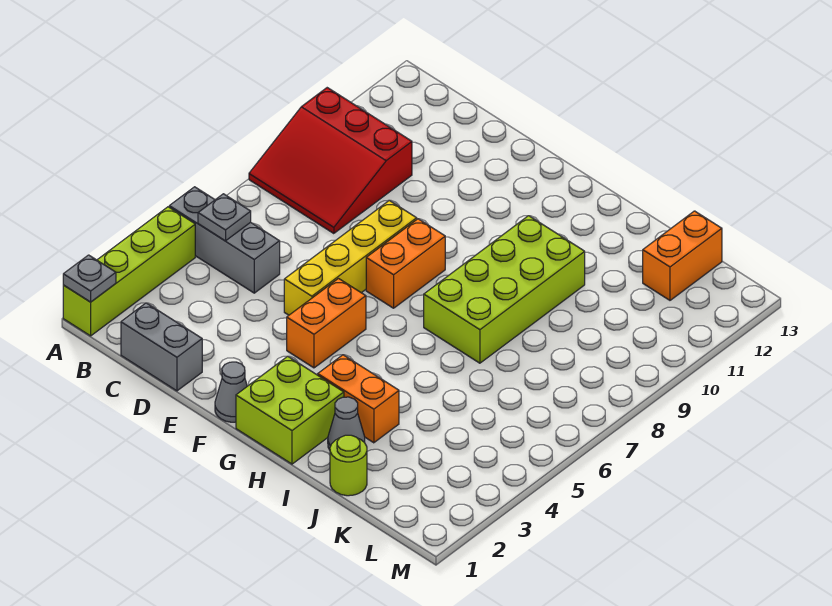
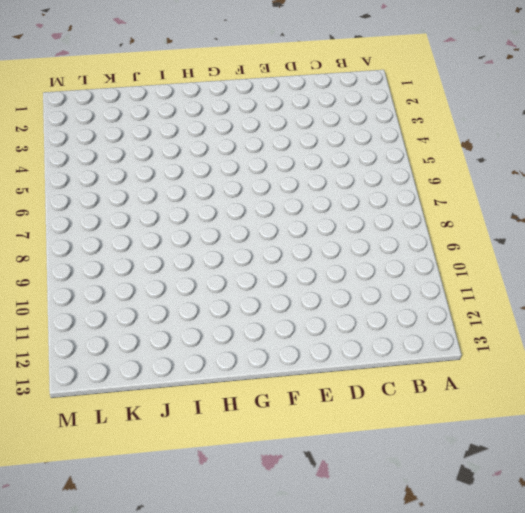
none -> lime 1x4 brick [63,207,195,336]
none -> grey 1x3 brick [169,187,280,293]
none -> red 3x3 slope [249,88,412,234]

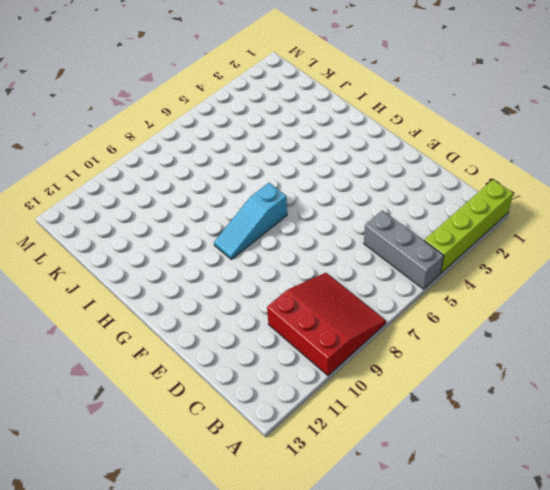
cyan 1x3 slope [214,183,287,259] -> none
none -> grey 1x2 brick [121,303,202,391]
none -> yellow 1x4 brick [284,200,417,315]
none -> grey 1x1 cone [215,362,247,422]

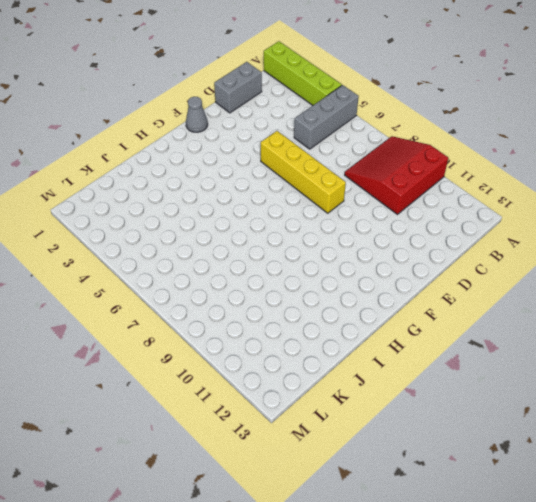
none -> orange 1x2 brick [287,279,366,368]
none -> orange 1x2 brick [366,219,445,308]
none -> lime 2x2 brick [236,356,344,464]

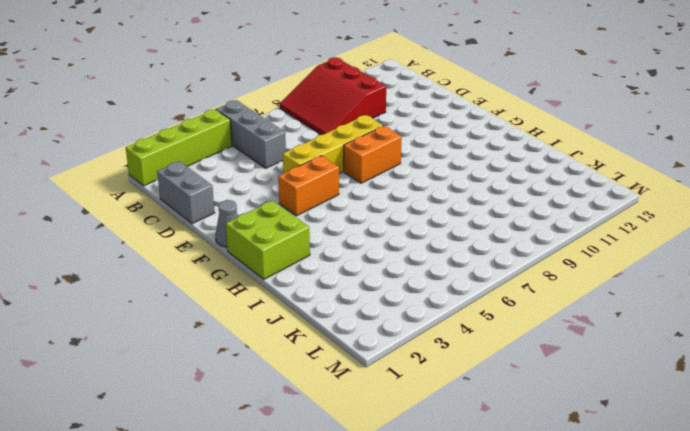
none -> orange 1x2 brick [318,355,399,443]
none -> lime 2x4 brick [424,216,585,363]
none -> grey 1x1 cone [328,397,365,450]

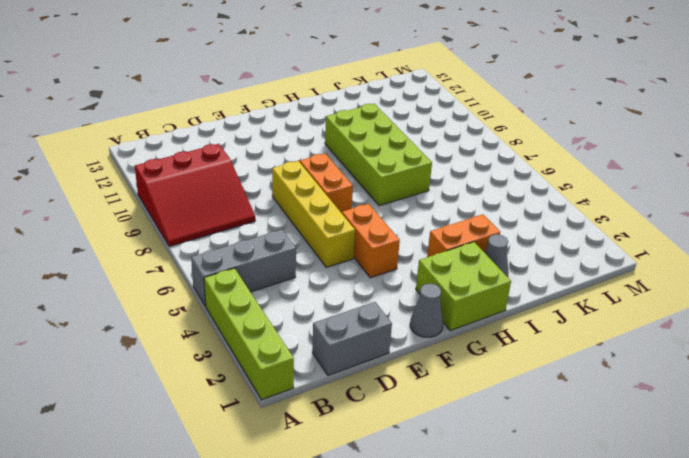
none -> lime 1x1 round brick [330,435,367,496]
none -> orange 1x2 brick [643,211,722,300]
none -> grey 1x1 plate [63,255,116,302]

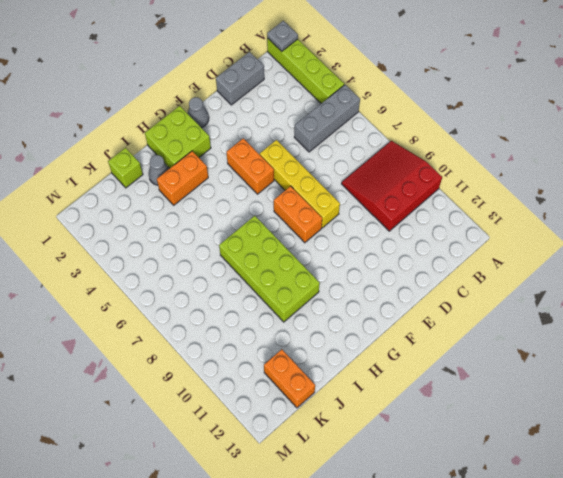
lime 1x1 brick [108,148,143,188] -> lime 1x1 round brick [330,435,367,496]
none -> grey 1x1 plate [198,194,251,241]

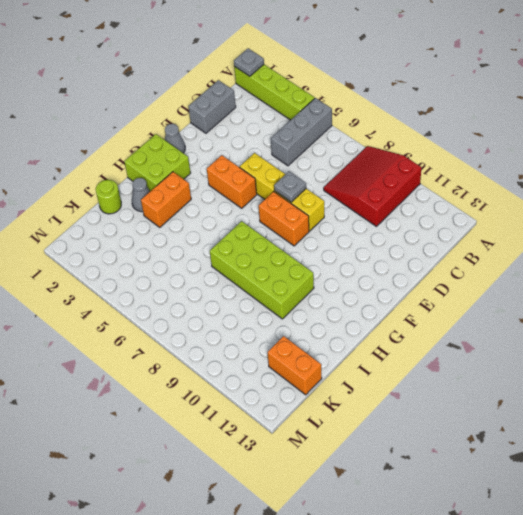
grey 1x1 plate [274,171,306,202] -> grey 1x1 plate moved to [198,194,251,241]

